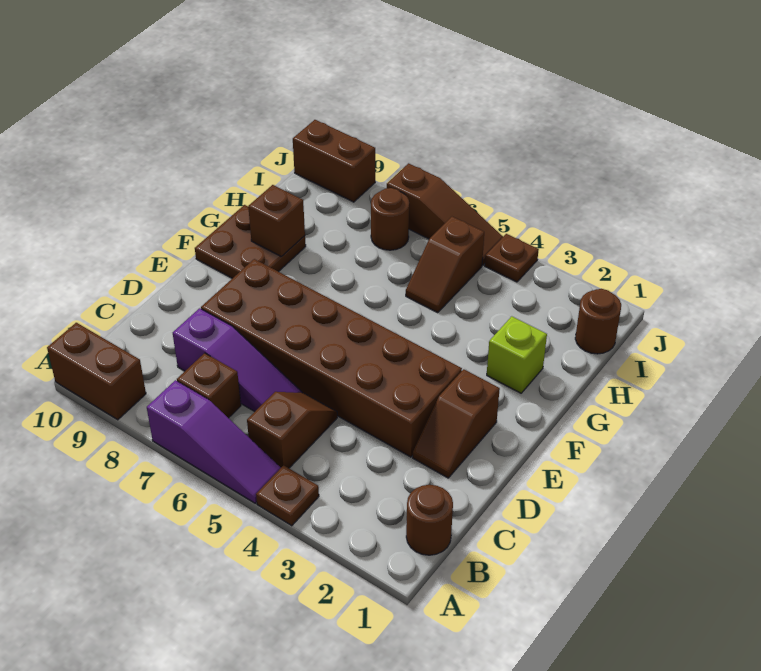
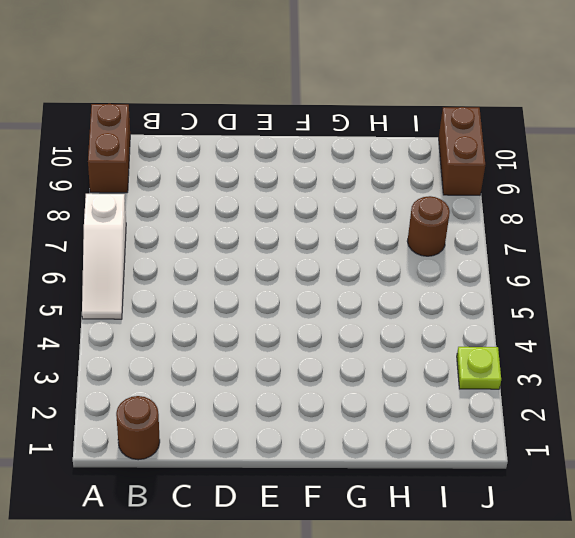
white 1x3 slope [82,194,126,319] -> purple 1x3 slope [147,380,281,503]
lime 1x1 plate [457,347,501,389] -> none
none -> brown 1x1 plate [256,465,319,526]
none -> brown 1x2 slope [247,392,337,468]
none -> brown 1x1 brick [177,353,241,418]

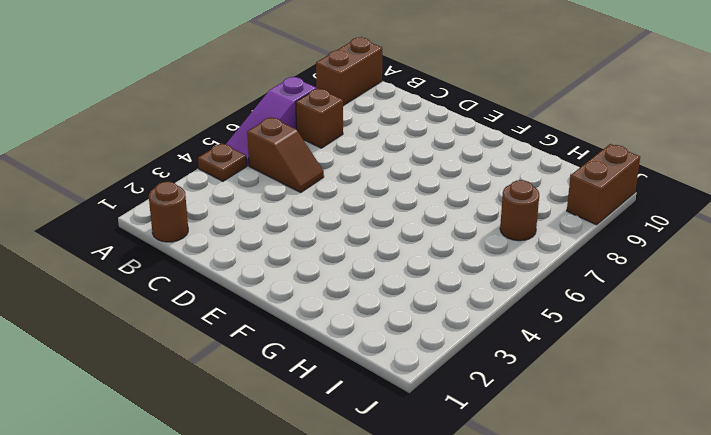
none -> purple 1x3 slope [173,308,302,411]
none -> brown 1x2 slope [413,369,500,478]
none -> brown 2x6 brick [201,259,462,457]

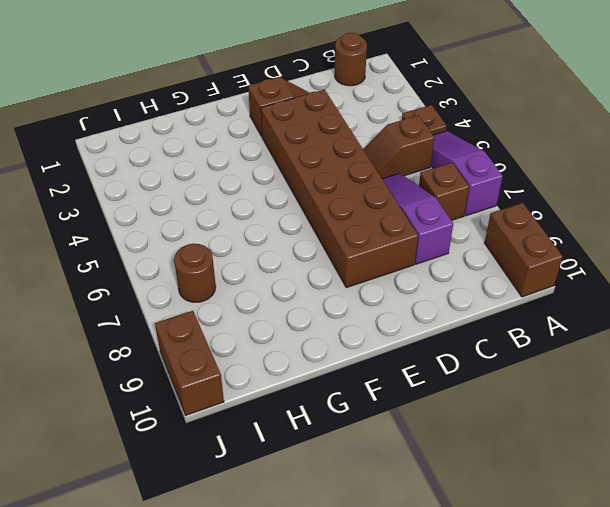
none -> brown 2x2 plate [195,205,306,278]
none -> lime 1x1 brick [487,316,547,393]
none -> brown 1x2 slope [406,217,484,313]

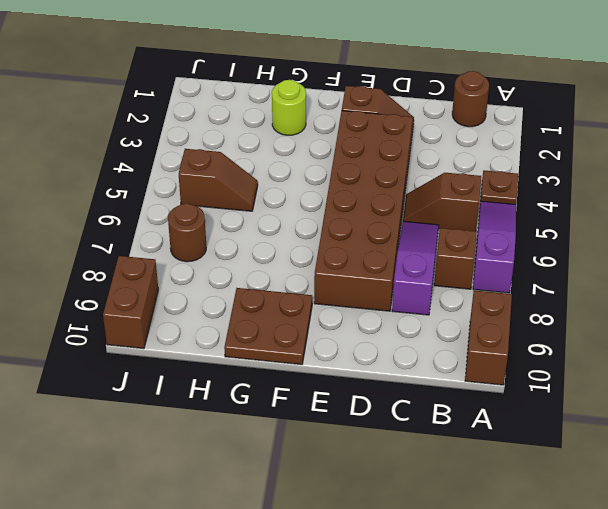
lime 1x1 round brick [272,80,306,135] -> lime 1x1 brick [487,316,547,393]
none -> brown 1x1 round brick [575,289,621,354]
none -> brown 1x1 plate [485,234,539,282]
none -> brown 1x3 slope [387,163,503,265]

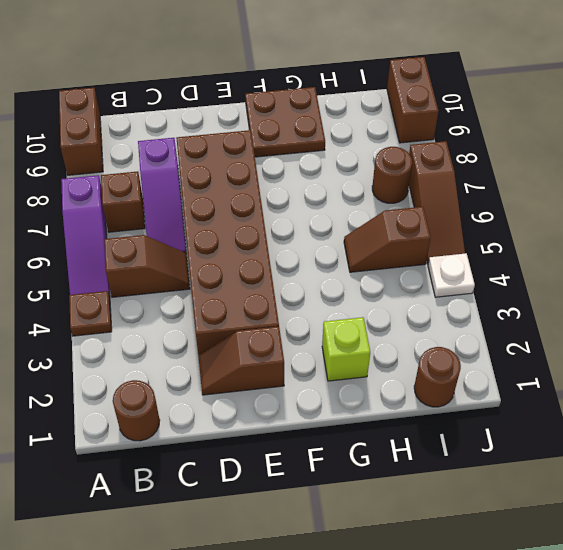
white 1x1 plate [428,253,475,297] -> brown 1x1 plate [485,234,539,282]
none -> brown 1x1 brick [248,185,305,257]

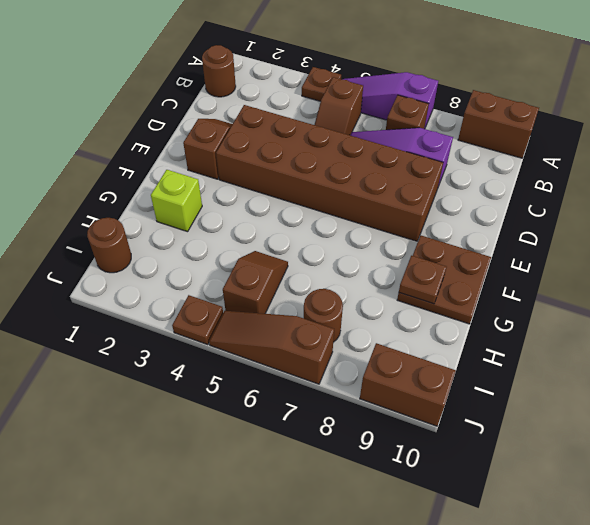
brown 1x1 plate [399,256,446,304] -> brown 1x1 brick [248,185,305,257]

